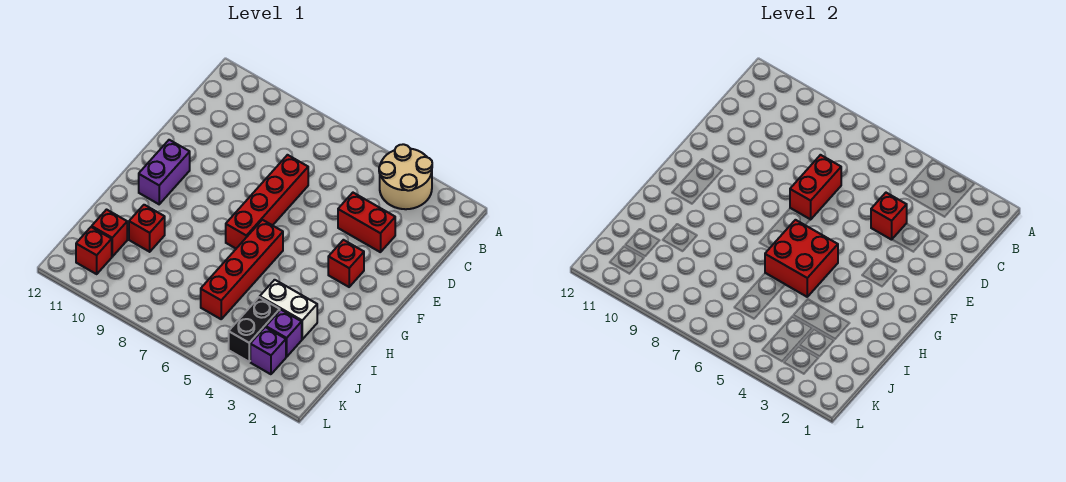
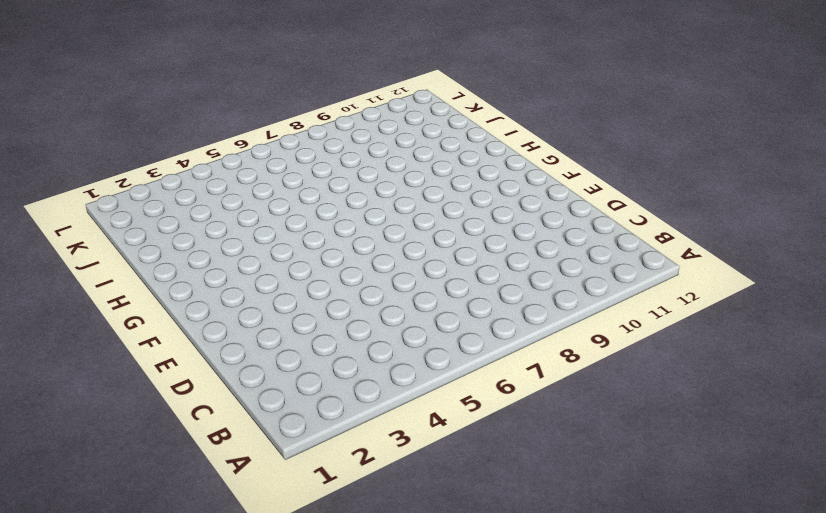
none -> tan 2x2 round brick [379,144,432,209]
none -> red 1x2 brick [338,193,395,252]
none -> red 1x4 brick [226,155,308,248]

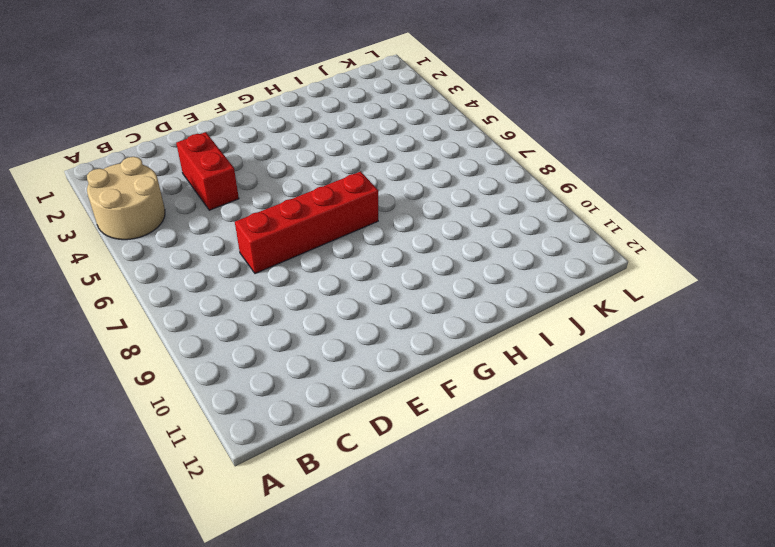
none -> red 1x1 brick [328,240,364,287]
none -> purple 1x2 brick [139,140,190,204]
none -> red 1x4 brick [201,220,283,319]

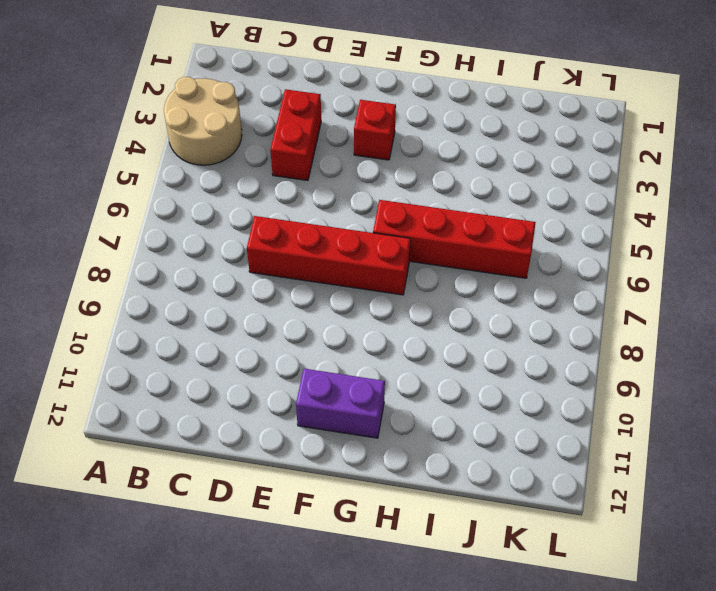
none -> white 1x2 brick [260,280,317,339]
none -> red 1x1 brick [129,205,165,252]
none -> purple 1x1 brick [266,310,302,357]

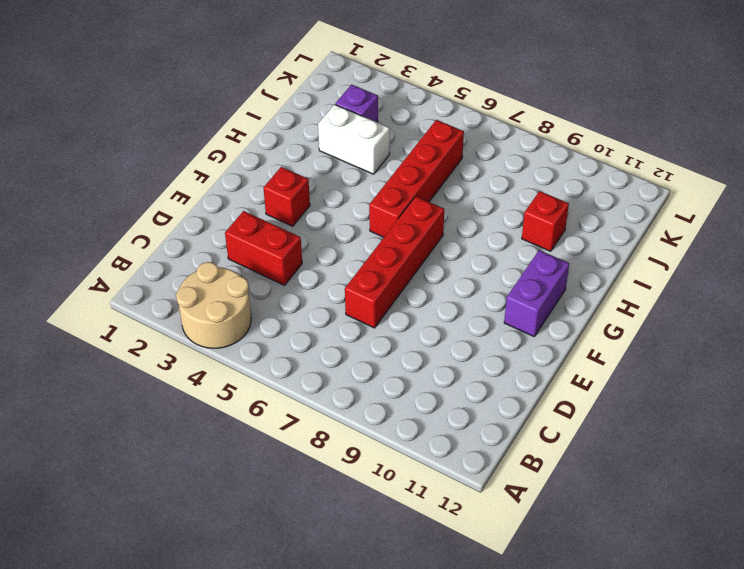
none -> black 1x2 brick [229,297,280,362]
none -> red 1x1 brick [92,210,127,257]
none -> purple 1x1 brick [250,327,286,374]

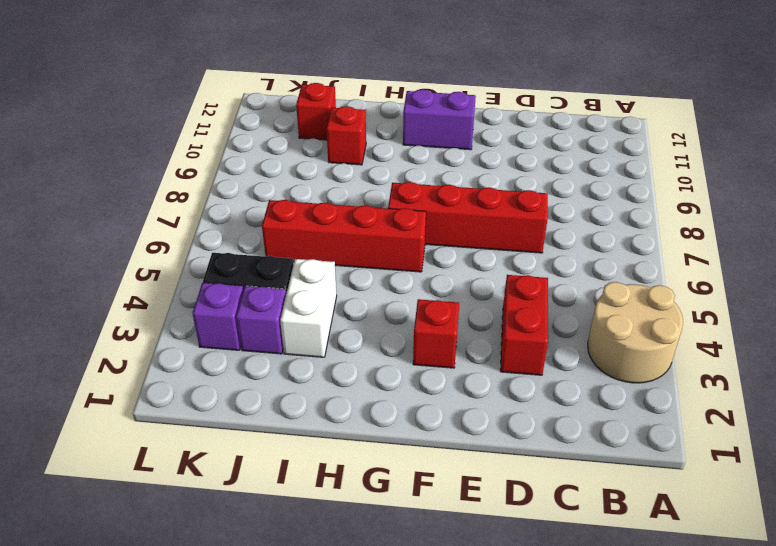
none -> red 1x1 brick [76,227,112,274]
none -> red 1x1 brick [871,193,907,240]
none -> red 1x2 brick [790,155,841,220]

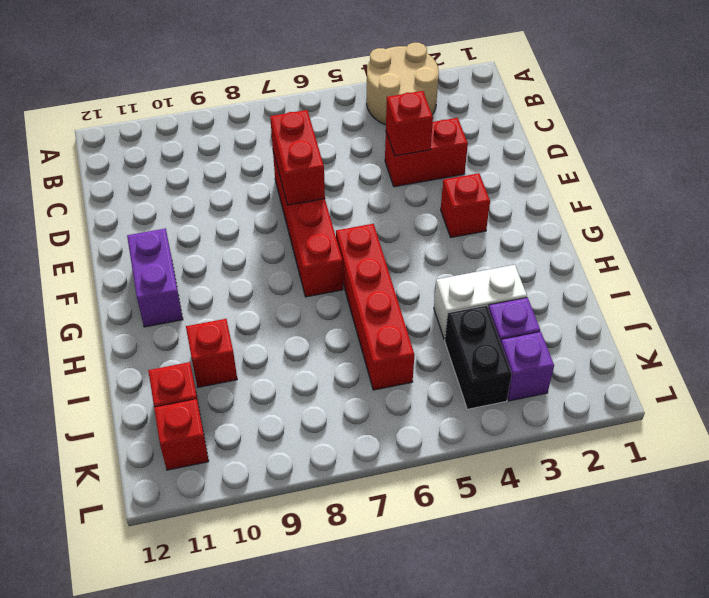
none -> red 2x2 brick [765,220,838,297]

